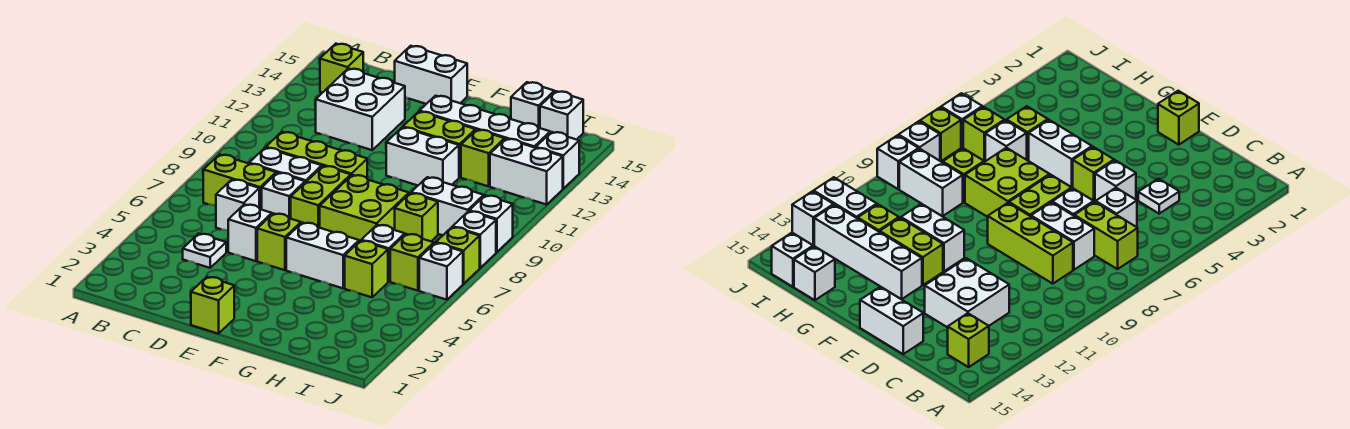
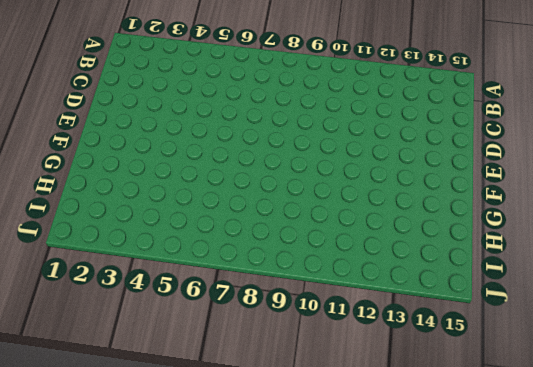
none -> lime 1x2 brick [203,154,276,210]
none -> lime 1x1 brick [320,44,363,93]
none -> white 1x1 plate [183,234,226,268]
none -> white 1x1 brick [216,180,259,231]

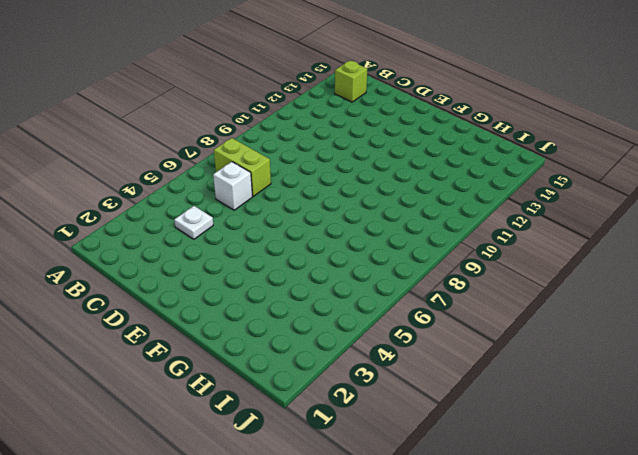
none -> white 1x2 brick [249,148,322,183]
none -> lime 1x3 brick [266,132,367,178]
none -> white 2x2 brick [316,68,405,150]
none -> white 1x1 brick [228,204,272,261]

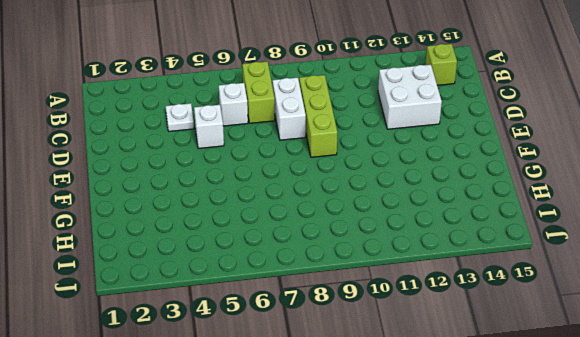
none -> white 1x1 brick [262,173,305,219]
none -> white 1x2 brick [395,46,467,104]
none -> lime 1x1 brick [191,277,234,334]
none -> lime 1x1 brick [257,213,301,270]

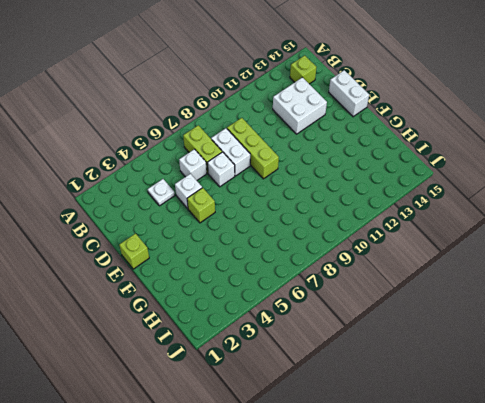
none -> lime 1x2 brick [291,166,351,228]
none -> white 1x2 brick [286,223,359,288]
none -> lime 2x2 brick [320,175,409,241]
none -> white 1x2 brick [386,127,459,185]

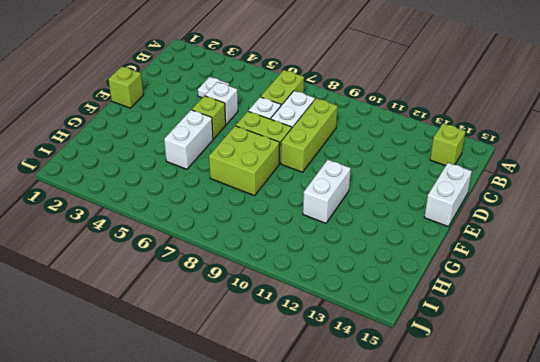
none -> white 1x1 brick [216,180,259,231]
none -> white 2x2 brick [316,68,405,150]
none -> lime 1x2 brick [403,111,475,177]
none -> white 1x4 brick [420,96,550,148]

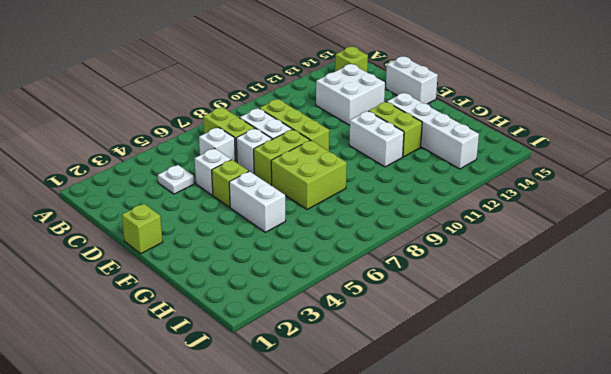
none -> lime 1x1 brick [345,241,388,297]
none -> white 1x1 brick [361,225,405,282]
none -> lime 1x1 brick [395,193,438,241]
none -> white 1x2 brick [411,177,484,235]

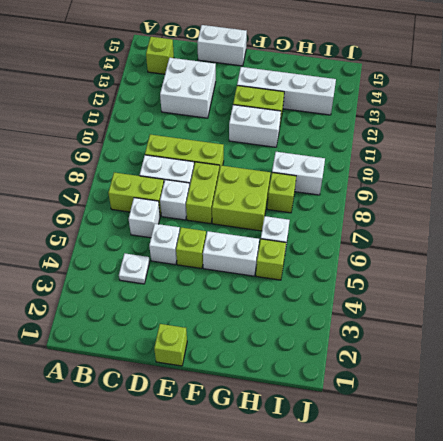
none -> lime 1x1 brick [461,130,505,186]
none -> white 1x1 brick [511,82,554,128]
none -> lime 1x1 brick [390,234,434,291]
none -> white 1x2 brick [490,139,563,205]

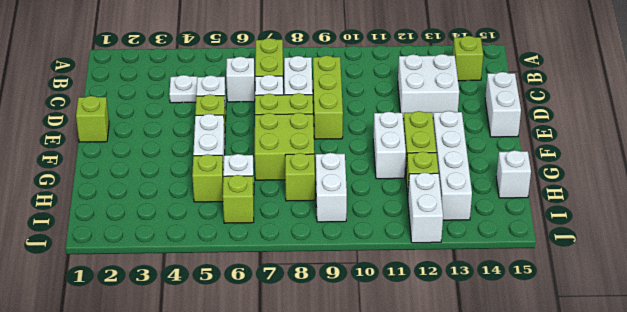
none -> white 1x1 brick [540,91,583,140]
none -> white 1x1 brick [419,243,463,300]
none -> lime 1x1 brick [436,227,480,284]
none -> white 1x1 brick [453,211,496,268]

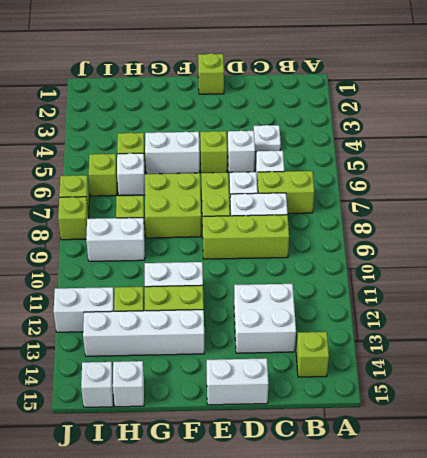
lime 1x1 brick [58,197,89,240] -> white 1x1 brick [453,211,496,268]
none -> white 1x1 brick [419,243,463,300]
none -> white 1x1 brick [469,195,513,252]
none -> white 1x1 brick [536,132,579,189]

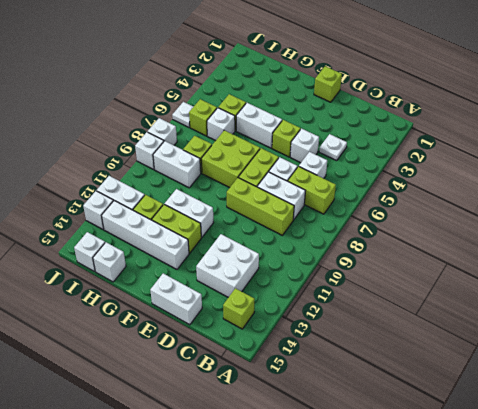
white 1x1 plate [172,102,193,127] -> white 1x1 brick [419,243,463,300]
none -> lime 1x1 brick [436,227,480,284]

